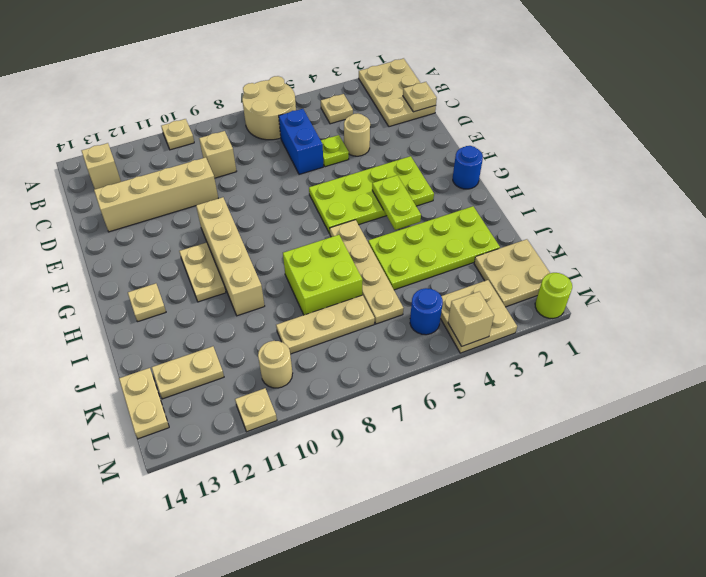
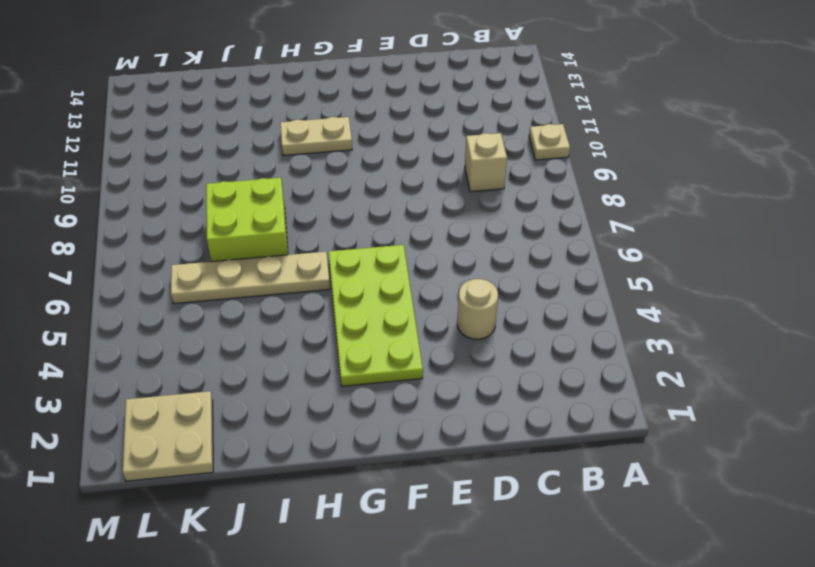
none -> tan 2x3 plate [359,58,436,127]
none -> tan 2x2 round brick [242,76,296,140]
none -> tan 1x1 plate [321,94,353,124]
none -> tan 1x1 brick [82,143,121,189]

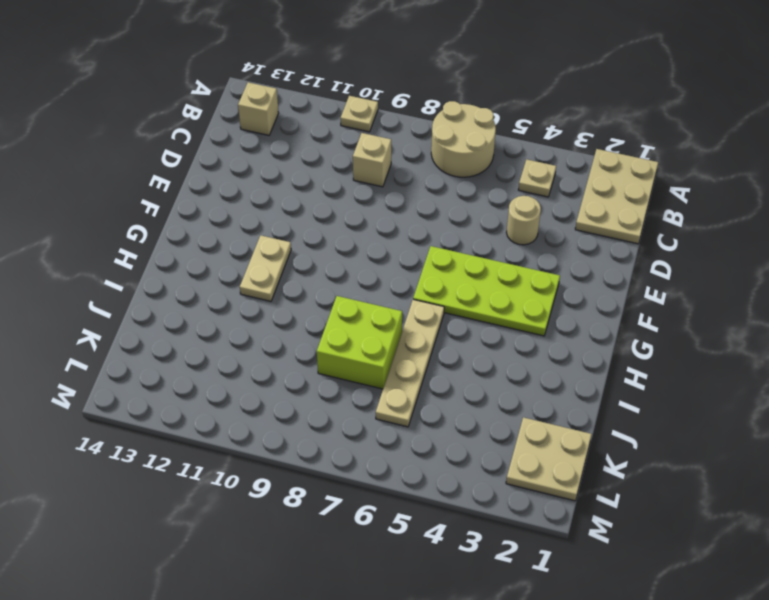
none -> blue 1x2 brick [279,109,323,174]
none -> lime 1x1 plate [321,135,349,167]
none -> tan 1x4 brick [94,157,218,232]
none -> tan 1x4 brick [196,197,265,316]

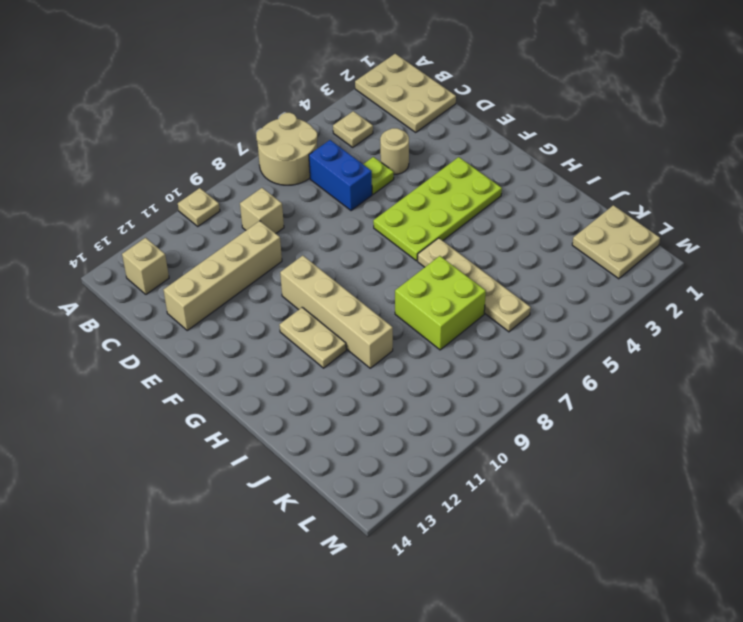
none -> blue 1x1 round brick [453,146,483,189]
none -> tan 1x1 plate [128,283,166,322]
none -> lime 2x4 plate [368,206,500,290]
none -> tan 1x3 plate [276,295,375,354]

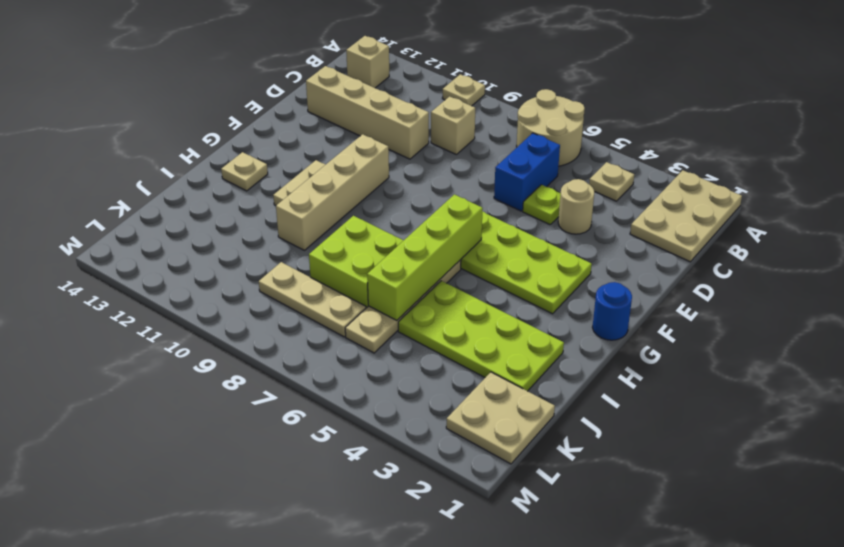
lime 1x4 brick [367,194,483,320] -> none
none -> tan 1x2 plate [152,346,224,399]
none -> tan 1x2 plate [119,368,169,439]
none -> tan 2x2 plate [440,280,517,353]
none -> blue 1x1 round brick [410,288,443,335]

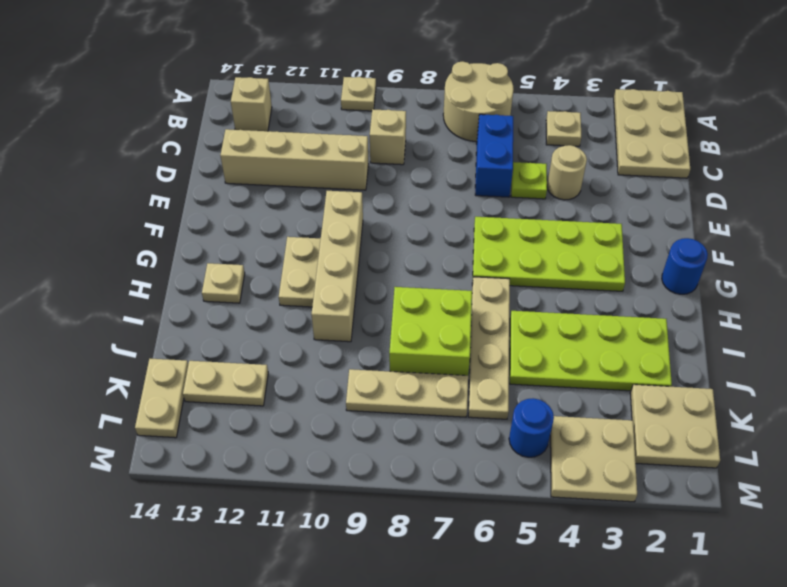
none -> tan 1x1 round brick [258,341,293,388]
none -> lime 1x1 round brick [535,273,572,318]
none -> tan 1x1 plate [235,388,277,432]
none -> tan 1x1 plate [403,82,437,112]

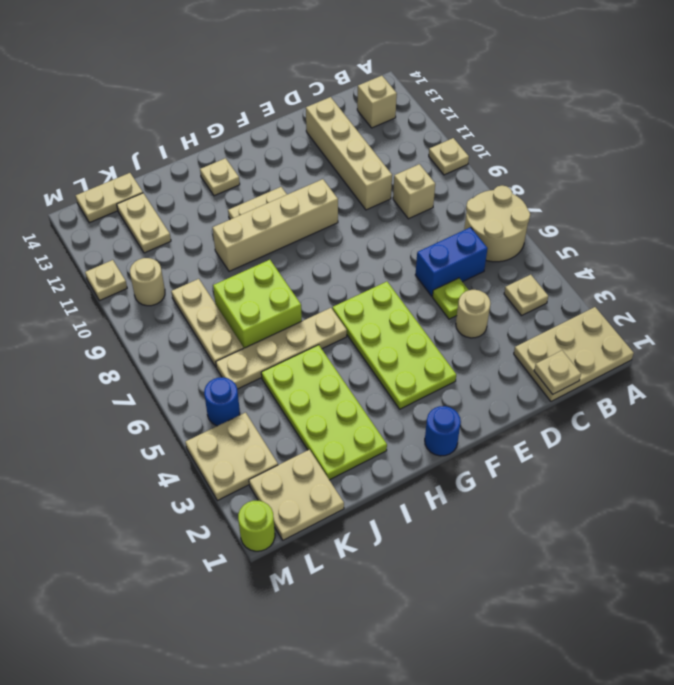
none -> lime 1x2 plate [372,175,421,230]
none -> tan 1x1 brick [448,292,494,346]

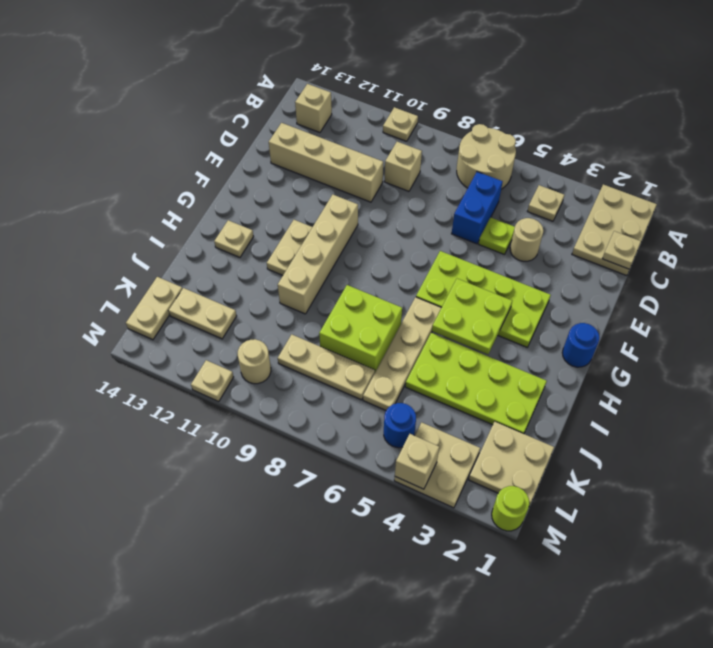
lime 2x2 plate [432,279,512,354] -> lime 1x2 plate [372,175,421,230]

